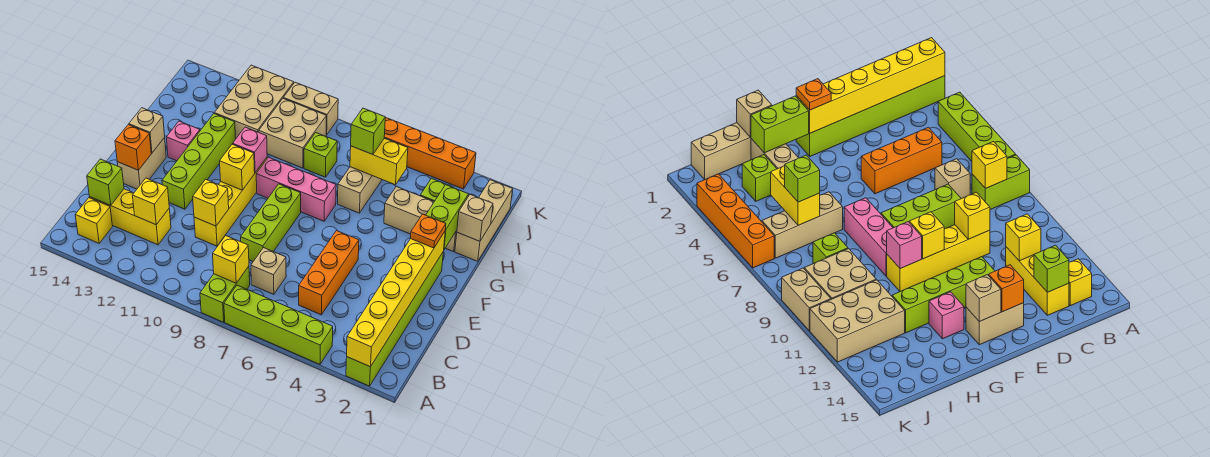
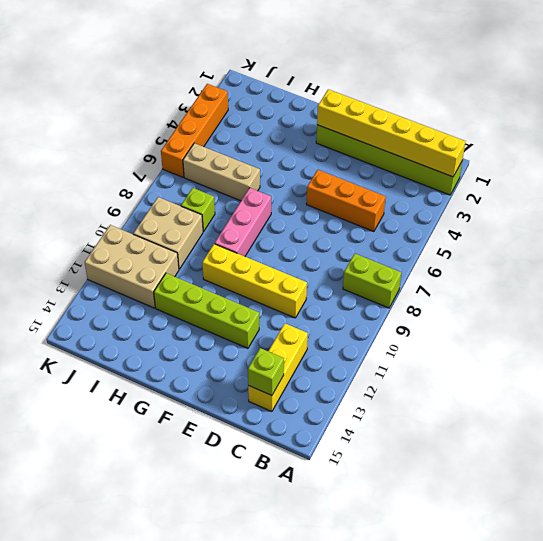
none -> lime 1x4 brick [224,285,333,364]
none -> yellow 1x1 brick [75,198,113,243]
none -> tan 1x1 brick [251,248,286,294]
none -> lime 1x3 brick [241,184,301,261]

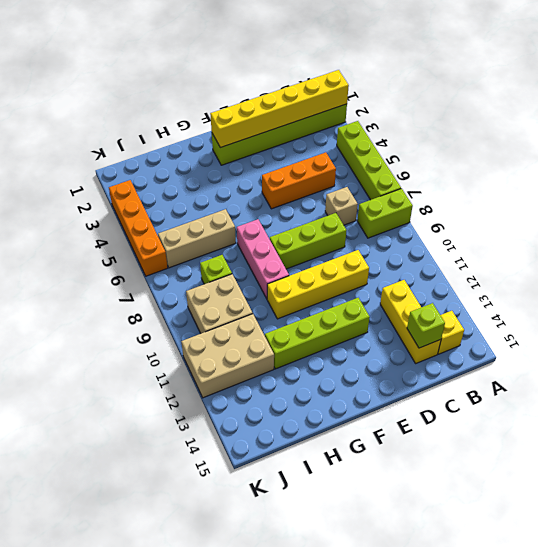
none -> tan 1x2 brick [117,138,166,189]
none -> pink 1x1 brick [166,121,200,161]
none -> tan 1x3 brick [455,180,513,261]
none -> tan 1x3 brick [384,187,457,252]

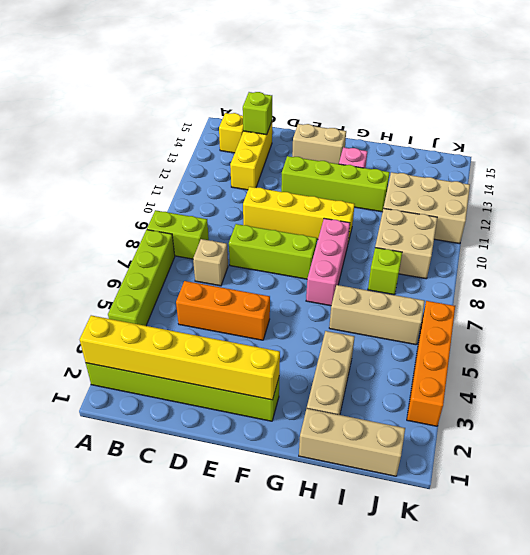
none -> lime 1x1 brick [420,178,454,202]
none -> tan 1x2 brick [283,82,338,135]
none -> yellow 1x1 brick [213,236,249,283]
none -> yellow 1x1 brick [132,178,169,225]

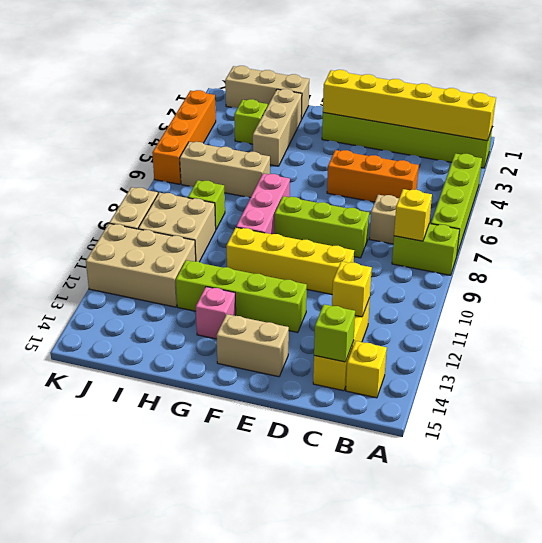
none -> yellow 1x1 brick [193,179,229,226]
none -> orange 1x1 brick [115,125,151,170]
none -> yellow 1x1 brick [220,144,255,190]
none -> tan 1x1 brick [129,108,165,153]

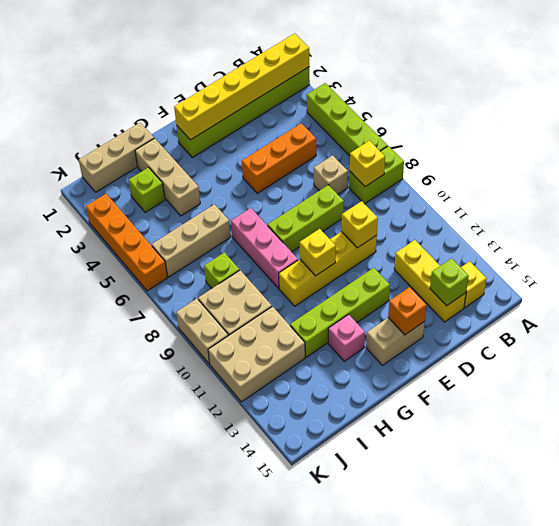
none -> yellow 1x1 brick [132,178,169,225]
none -> tan 1x1 brick [129,108,165,153]
none -> lime 1x2 brick [426,185,469,249]
none -> pink 1x1 brick [233,127,267,172]

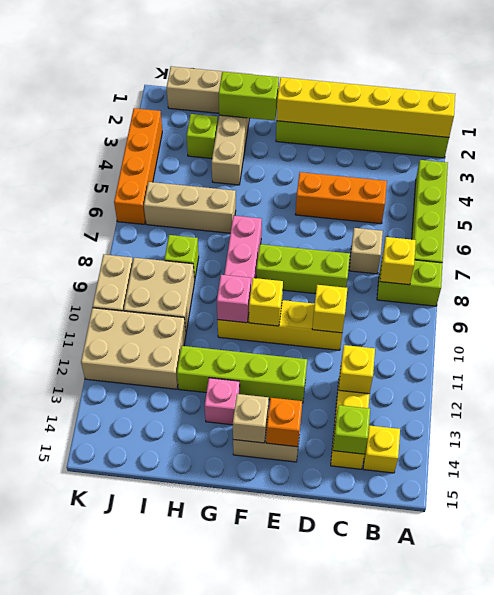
none -> tan 1x1 brick [457,195,493,241]
none -> yellow 1x2 brick [350,138,408,185]
none -> orange 1x1 plate [410,214,446,248]
none -> lime 1x1 brick [351,108,385,155]

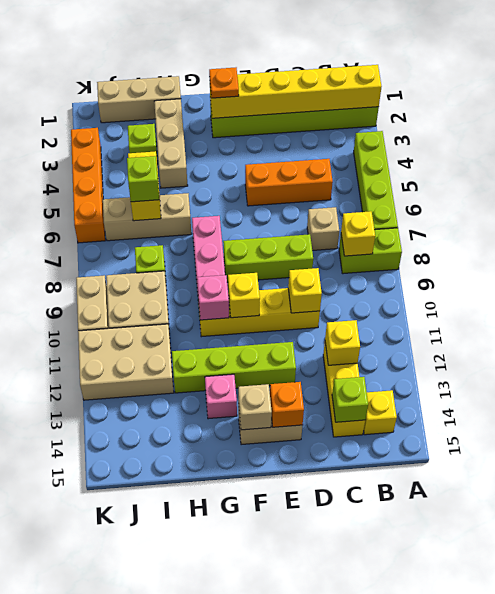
none -> lime 1x2 brick [426,185,469,249]
none -> tan 1x1 brick [457,195,493,241]

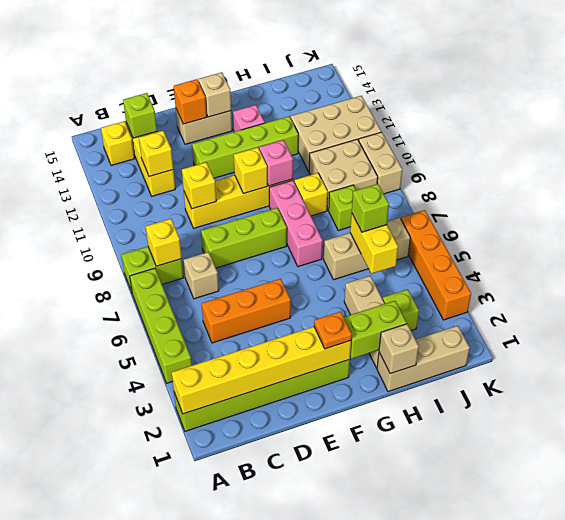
yellow 1x1 brick [294,173,328,216] -> none

